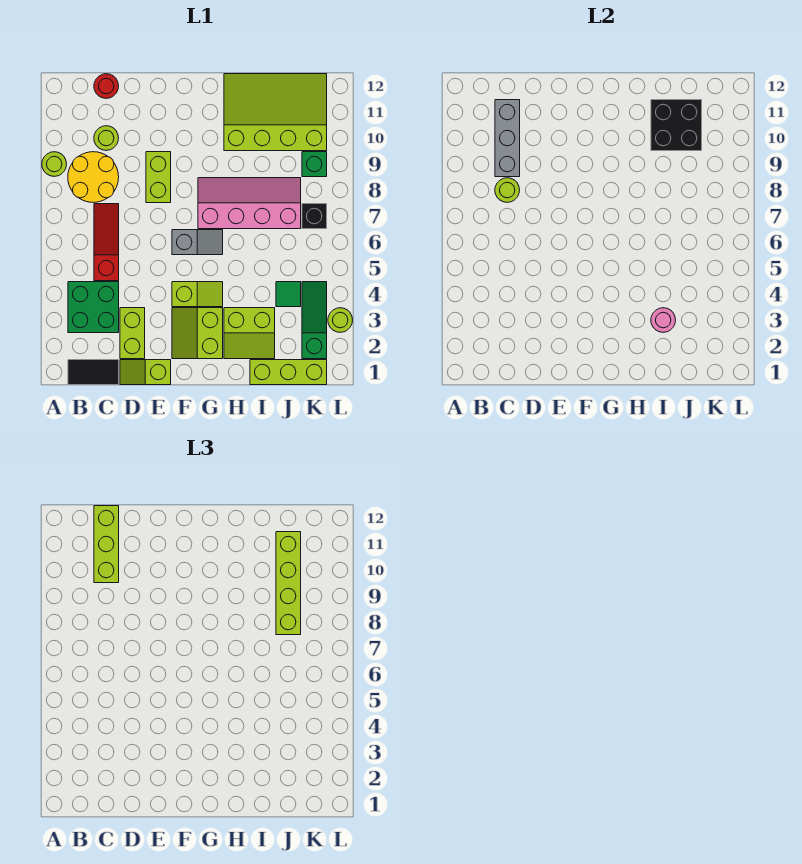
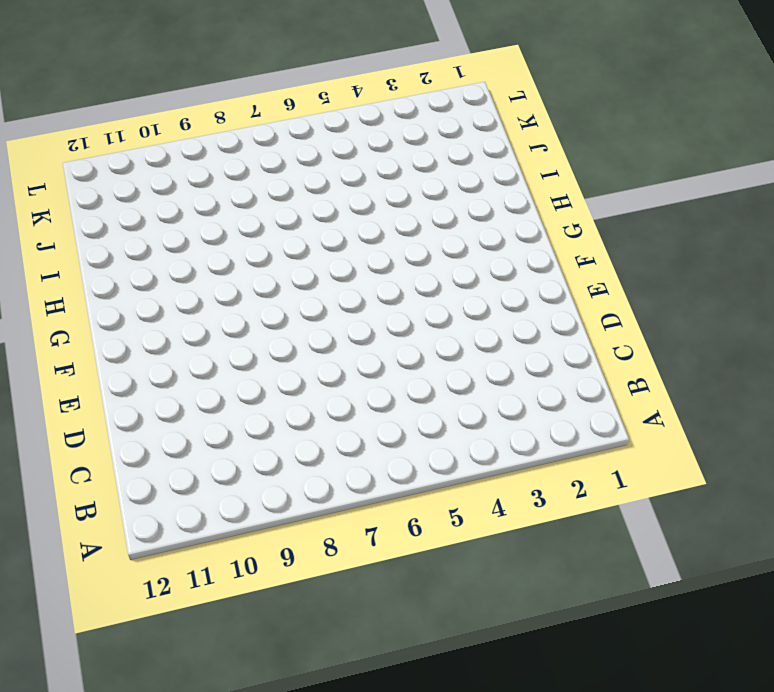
none -> lime 1x1 round brick [42,152,67,176]
none -> black 1x2 tile [68,360,119,385]
none -> green 2x2 brick [68,282,119,333]

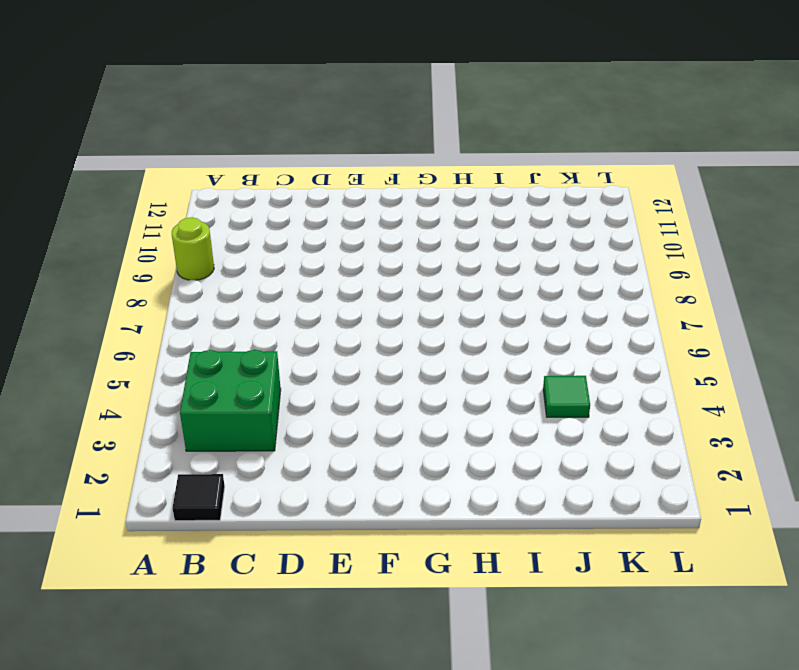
black 1x1 tile [173,474,225,521] -> black 1x2 tile [68,360,119,385]
none -> yellow 2x2 round brick [68,152,119,203]
none -> red 1x3 slope [94,204,119,281]
none -> lime 1x1 round brick [94,126,119,150]

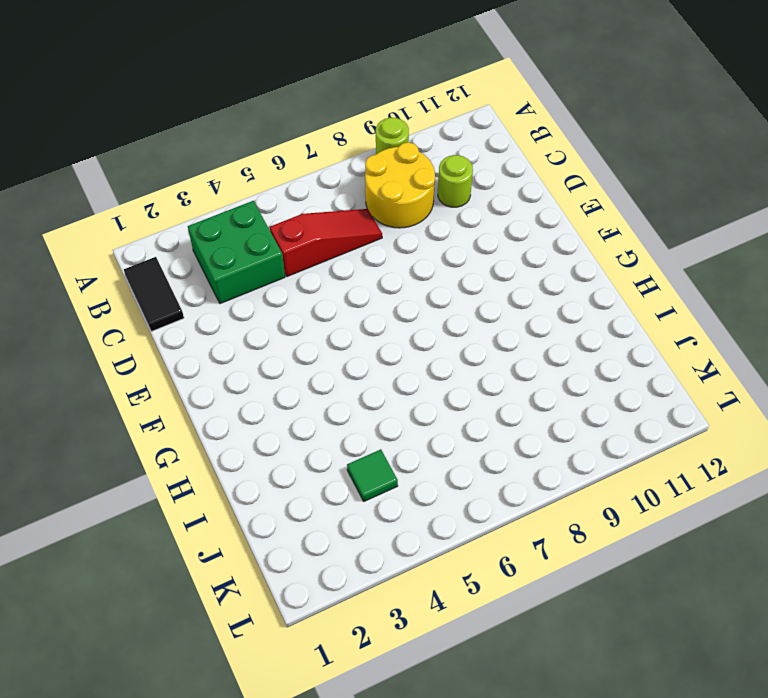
none -> red 1x1 round brick [94,74,119,98]
none -> lime 1x2 slope [120,360,171,385]
none -> lime 1x2 brick [120,308,145,359]

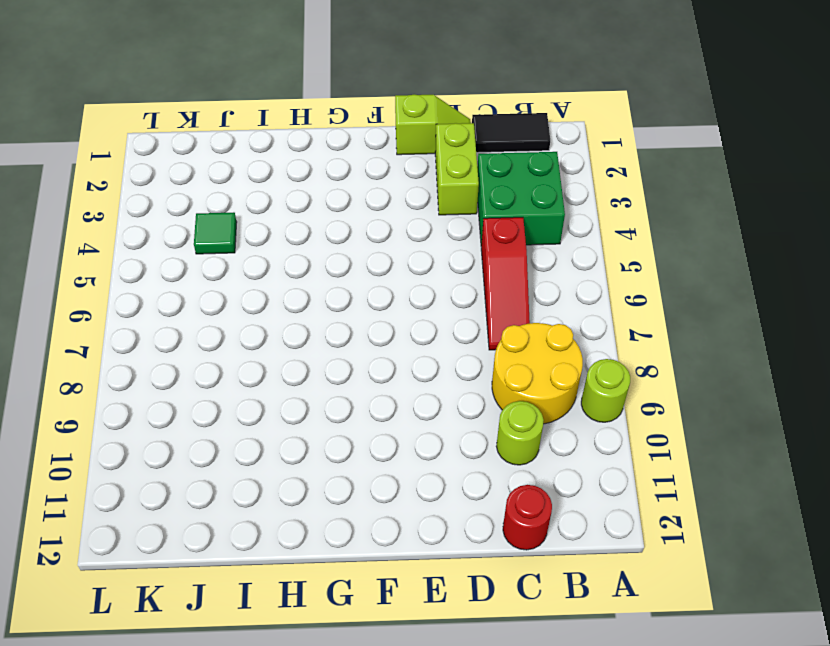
none -> lime 1x2 brick [146,152,171,203]
none -> lime 2x2 slope [172,308,223,359]
none -> lime 1x2 slope [172,282,223,307]

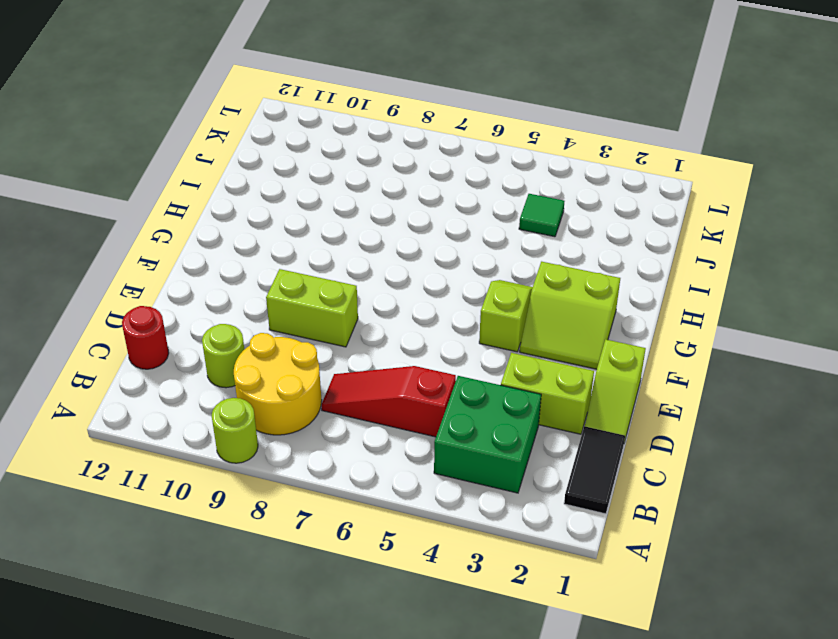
none -> grey 1x2 slope [172,230,223,255]
none -> pink 2x4 slope [198,178,301,229]
none -> lime 2x2 slope [224,308,275,359]

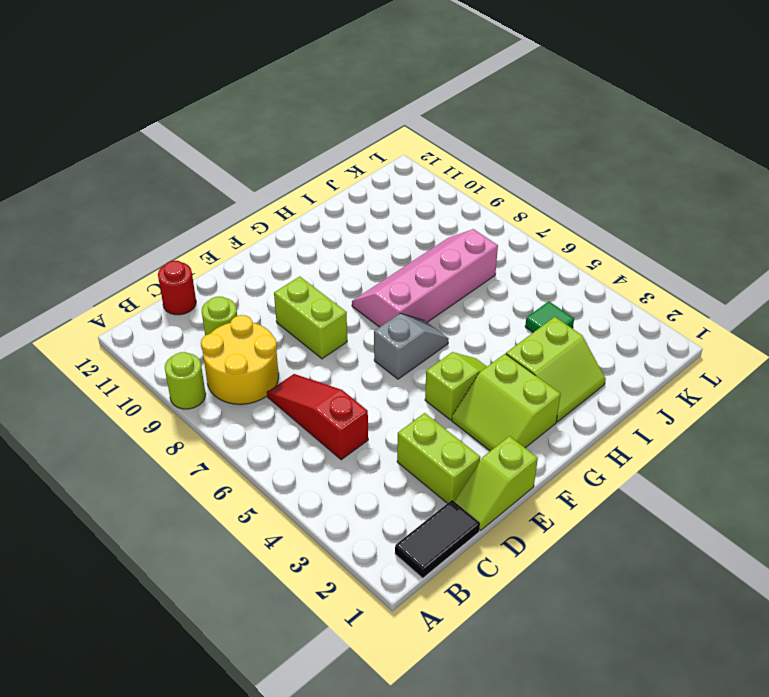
none -> green 2x2 brick [68,282,119,333]
none -> lime 3x4 slope [224,74,327,151]
none -> lime 1x3 brick [250,360,327,385]

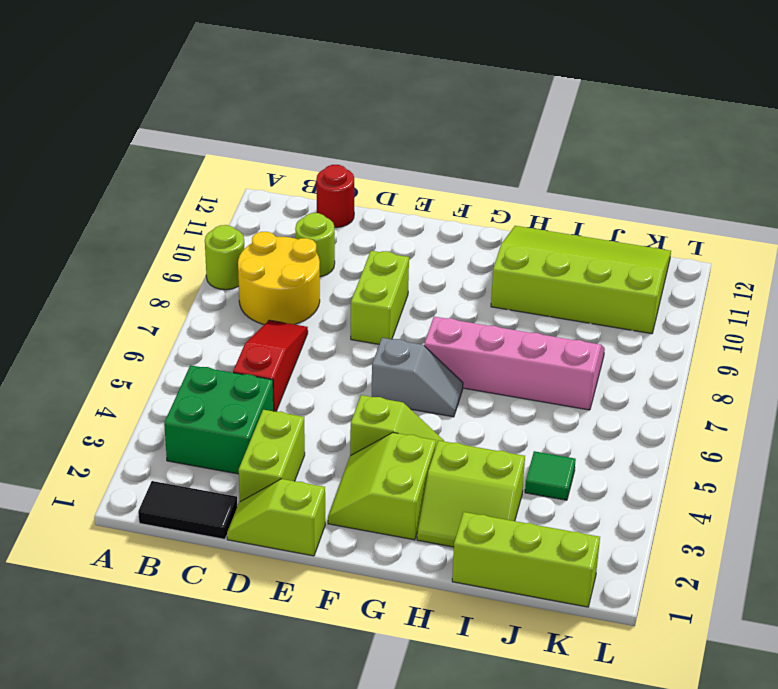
none -> green 1x3 slope [302,282,327,359]
none -> black 1x1 brick [302,204,327,229]
none -> green 1x1 brick [302,152,327,177]

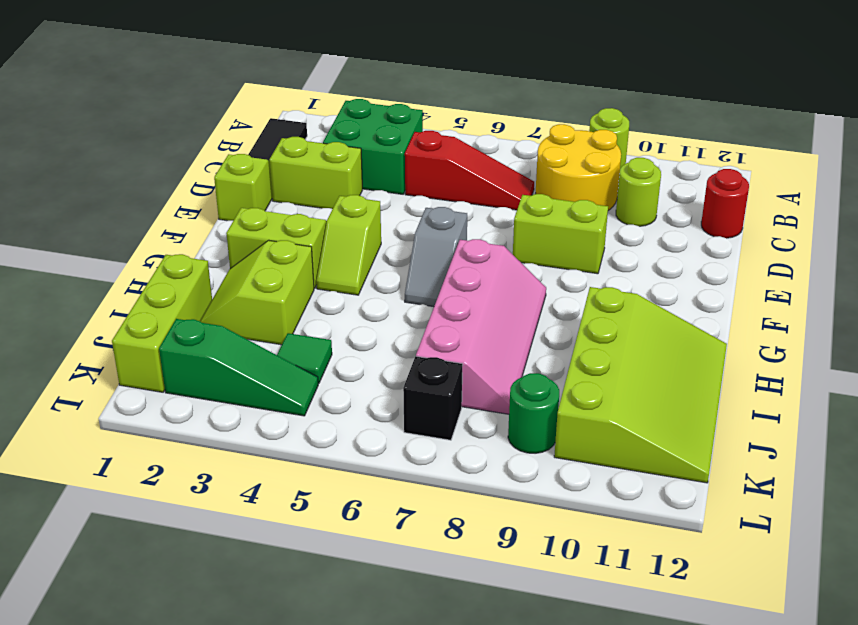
green 1x1 round brick [508,373,559,453] -> green 1x1 brick [302,152,327,177]
none -> lime 1x1 round brick [328,308,353,332]
none -> lime 1x1 round brick [495,178,520,202]
none -> grey 1x3 brick [495,100,520,177]

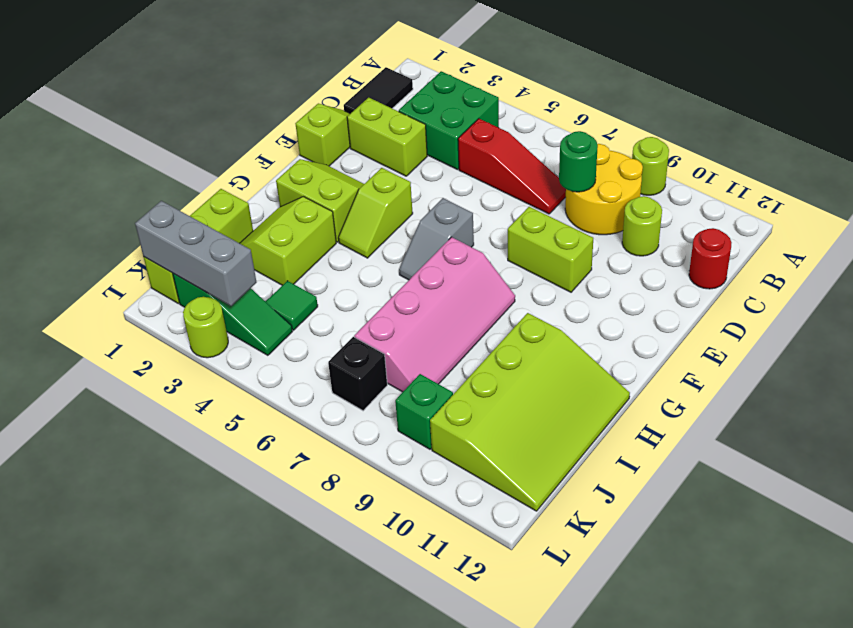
green 1x1 round brick [559,131,598,192] -> lime 1x1 round brick [495,178,520,202]
grey 1x3 brick [135,201,257,306] -> grey 1x3 brick moved to [495,100,520,177]
none -> pink 1x1 round brick [651,308,676,332]
none -> black 2x2 brick [651,100,702,151]
none -> lime 1x3 brick [94,506,119,583]

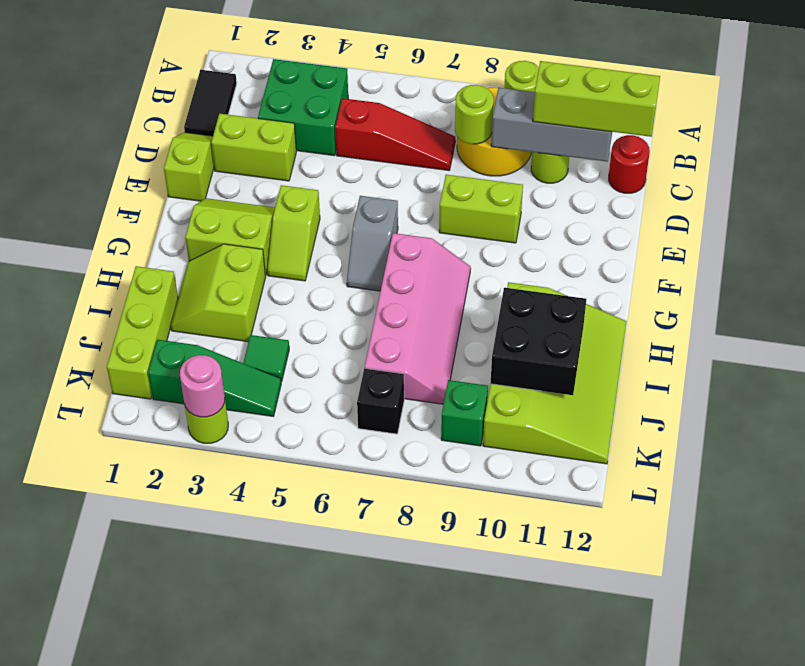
pink 1x1 round brick [180,355,225,417] -> pink 1x1 round brick moved to [651,308,676,332]
none -> lime 1x4 brick [276,532,301,635]

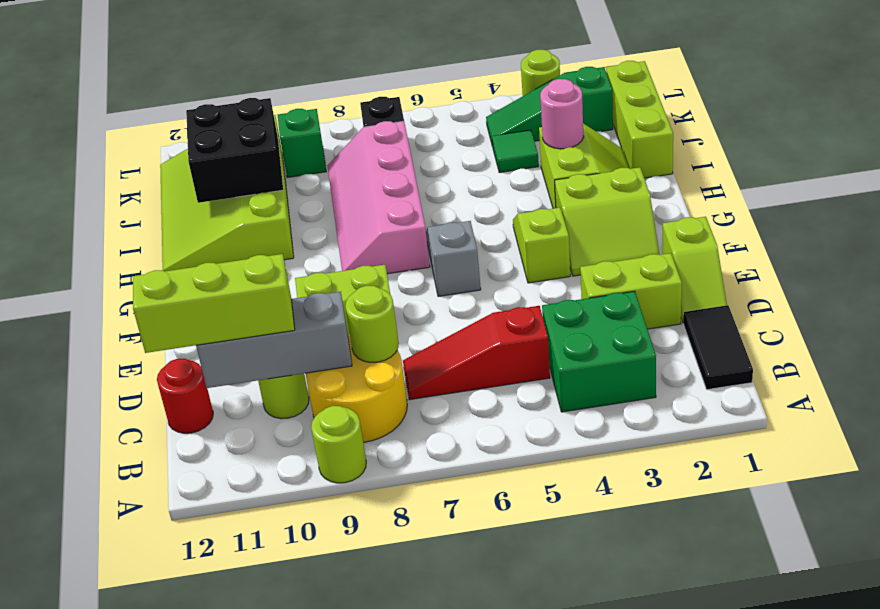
none -> lime 1x4 brick [276,532,301,635]

